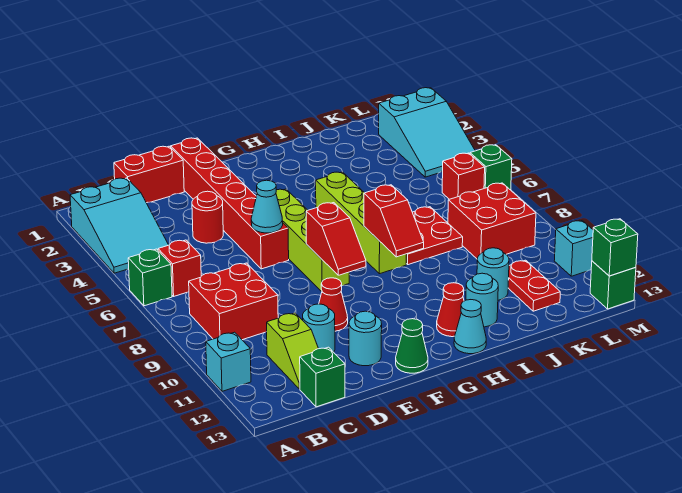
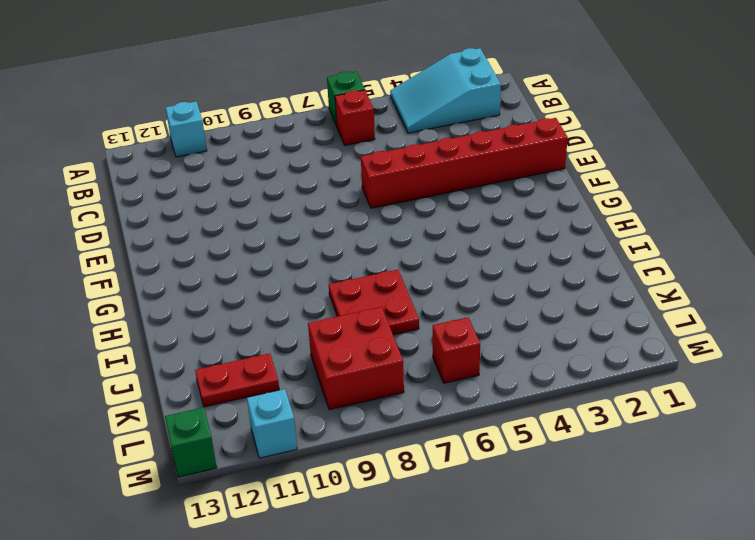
none -> red 2x2 brick [189,263,278,340]
none -> red 1x2 brick [114,146,184,203]
none -> lime 1x2 slope [267,313,318,389]
none -> green 1x1 brick [300,347,345,407]

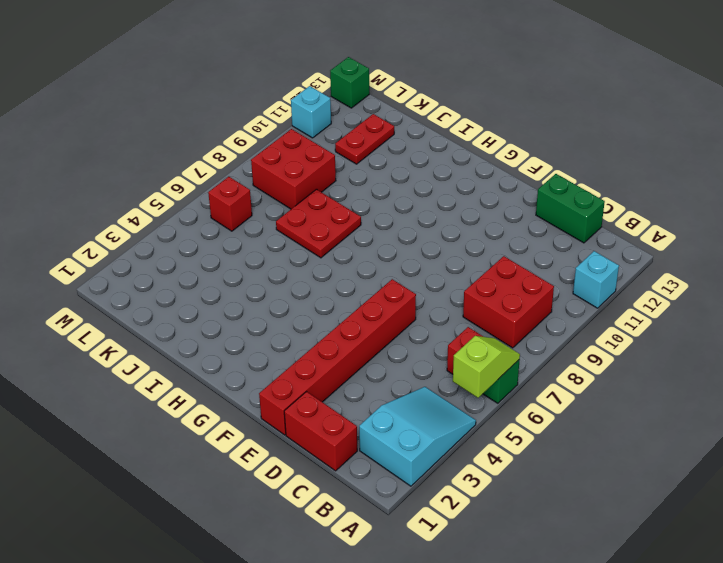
lime 1x2 slope [453,336,520,398] -> lime 1x2 slope moved to [267,313,318,389]
green 1x2 brick [536,174,605,243] -> green 1x1 brick [300,347,345,407]
none -> red 1x1 round brick [192,191,223,243]
none -> cyan 1x1 round brick [303,304,335,352]
none -> red 1x1 cone [319,278,348,331]
none -> cyan 1x1 round brick [349,311,382,366]

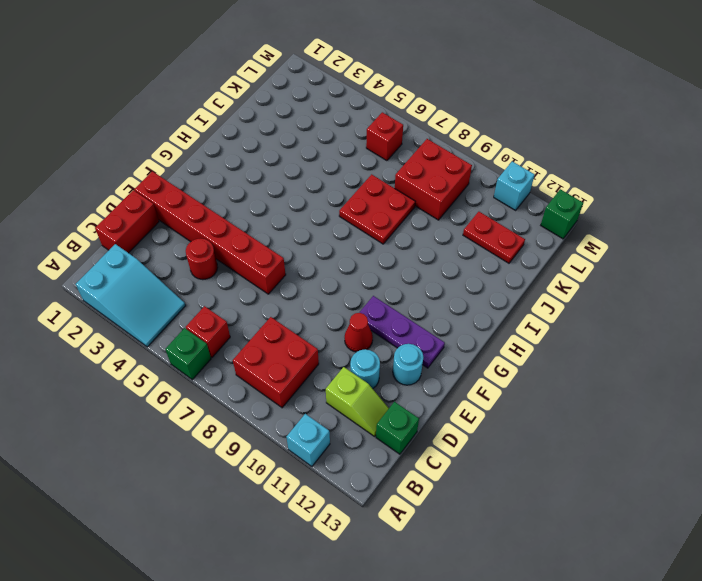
purple 1x3 plate [359,296,445,368] -> none
none -> lime 1x4 brick [276,189,349,292]
none -> green 1x1 cone [396,319,428,373]
none -> lime 1x4 brick [316,172,406,274]
none -> red 1x1 cone [437,283,464,337]

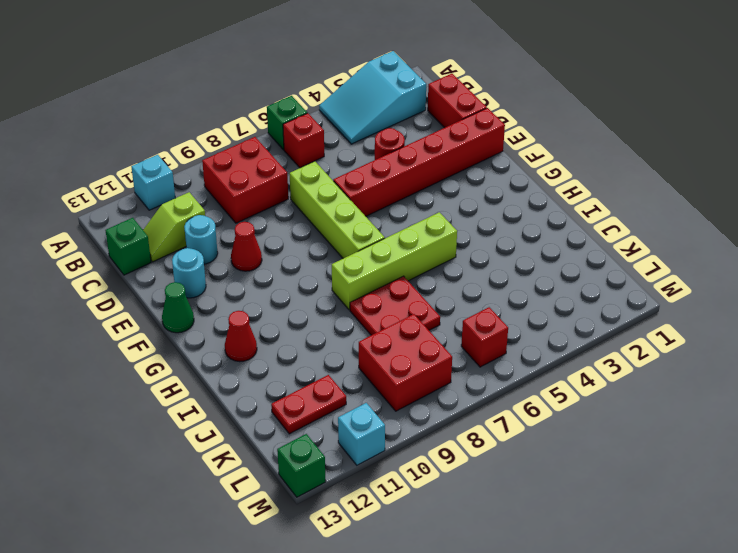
lime 1x4 brick [289,161,385,258] -> lime 1x4 brick turned to [276,189,349,292]
none -> cyan 1x1 cone [454,300,486,354]
none -> cyan 1x1 round brick [466,273,498,327]
none -> cyan 1x1 round brick [477,248,509,300]
none -> cyan 2x3 slope [379,88,475,177]

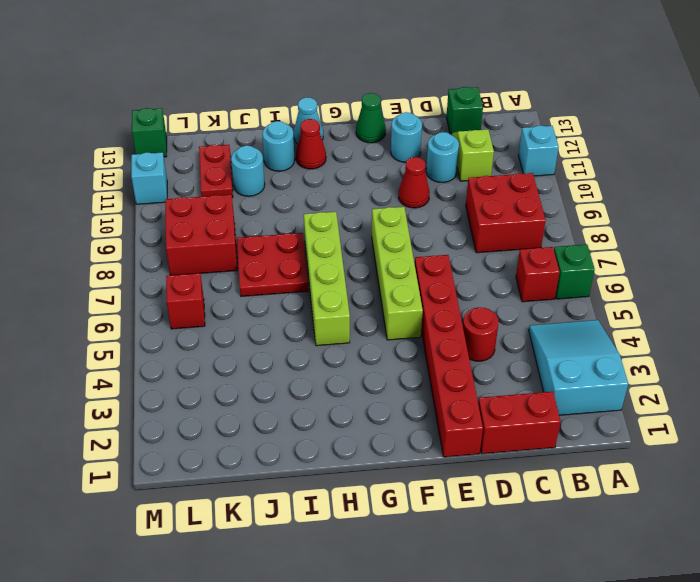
none -> cyan 2x3 slope [379,88,475,177]
none -> green 1x1 brick [470,145,512,190]
none -> cyan 1x1 cone [251,180,283,233]
none -> red 1x2 slope [306,203,366,275]

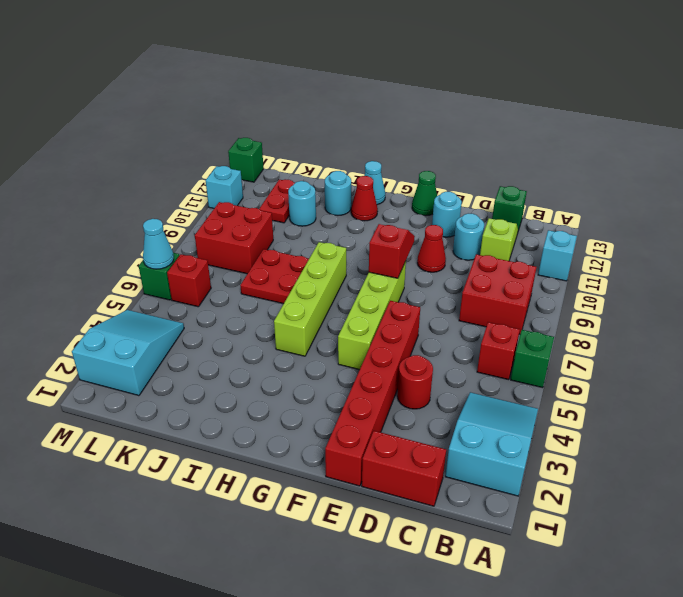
cyan 1x1 cone [143,219,174,269] -> cyan 1x1 cone moved to [251,180,283,233]
none -> red 1x2 slope [364,185,424,257]
none -> green 1x1 brick [592,219,638,276]

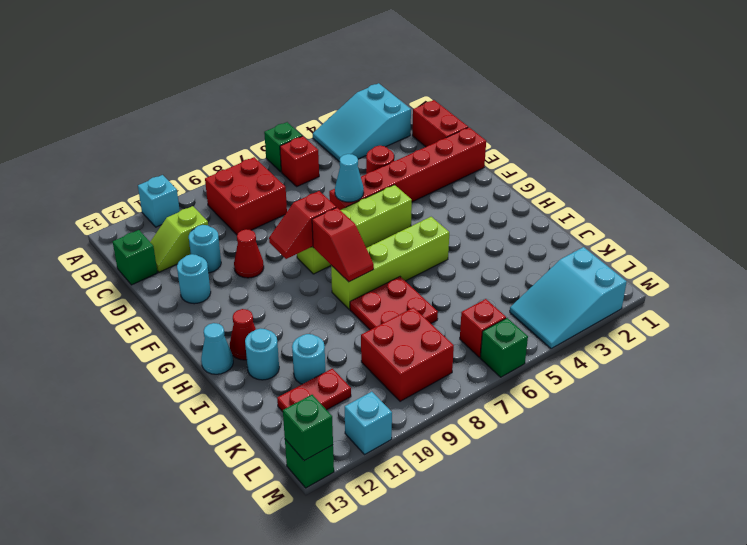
red 1x2 slope [312,208,374,282] -> red 1x2 slope turned to [364,185,424,257]
none -> green 1x1 cone [396,319,428,373]

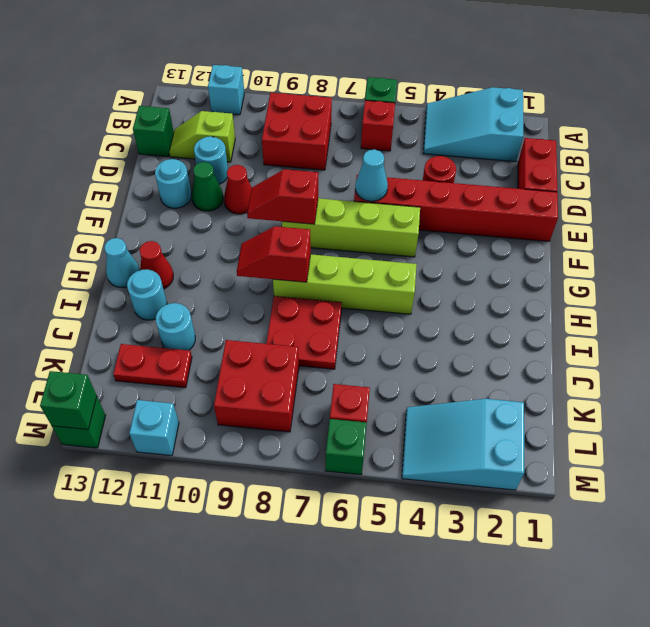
green 1x1 cone [192,162,223,211] -> green 1x1 cone moved to [396,319,428,373]

